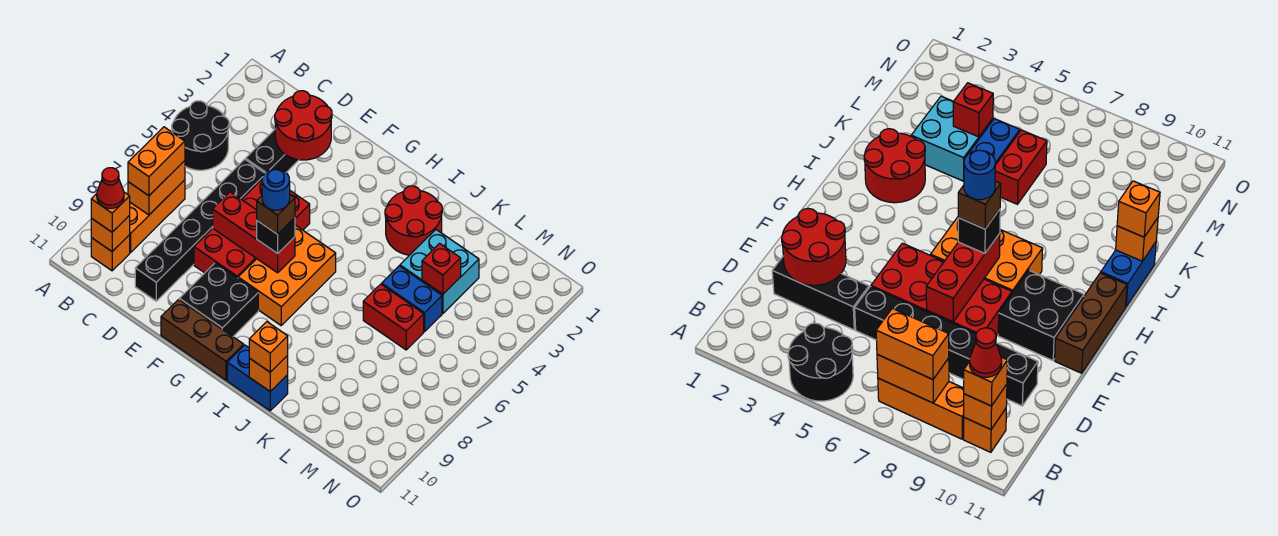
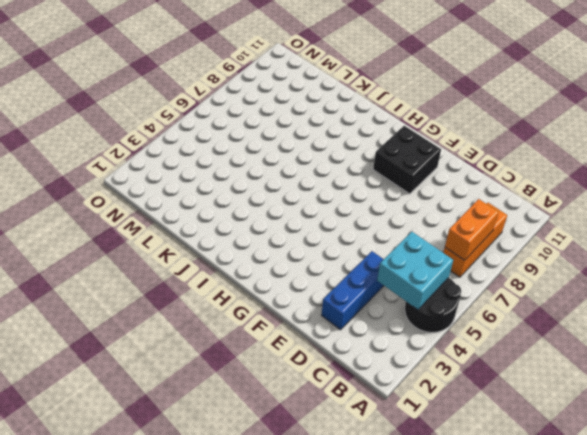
cyan 2x2 brick [377,232,453,310] -> cyan 2x2 brick moved to [400,230,479,313]
blue 1x3 brick [321,251,384,330] -> black 1x3 brick [246,130,298,173]
none -> orange 1x1 brick [91,235,130,271]
none -> black 1x6 brick [135,159,265,301]
none -> red 2x4 brick [194,180,310,278]

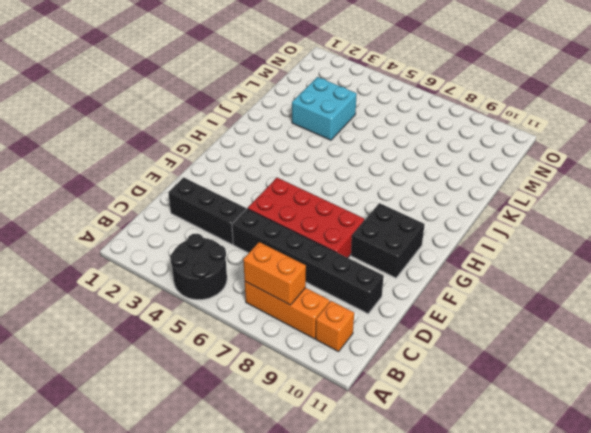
none -> brown 1x3 brick [161,299,244,380]
none -> orange 2x3 brick [238,225,336,325]
none -> red 2x2 round brick [385,186,442,255]

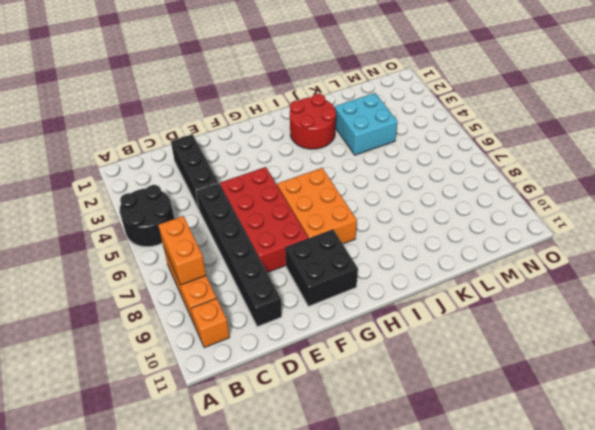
none -> brown 1x3 brick [161,299,244,380]
none -> blue 1x2 brick [227,345,288,411]
none -> blue 1x2 brick [382,266,442,332]

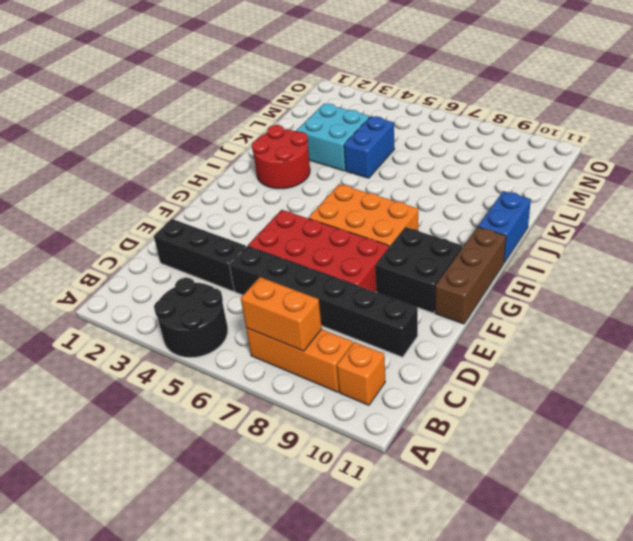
none -> red 1x2 brick [363,284,424,350]
none -> orange 1x1 brick [91,215,130,251]
none -> red 2x2 round brick [275,91,332,160]

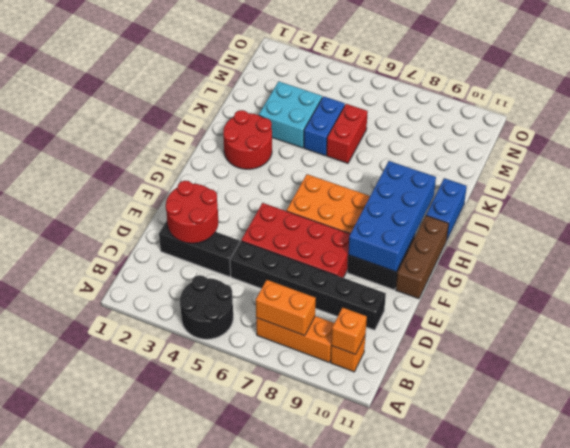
blue 2x4 brick [348,161,436,272] -> none
none -> red 1x3 brick [213,192,295,273]
none -> orange 1x1 brick [249,355,288,391]
none -> red 1x1 brick [422,244,461,294]

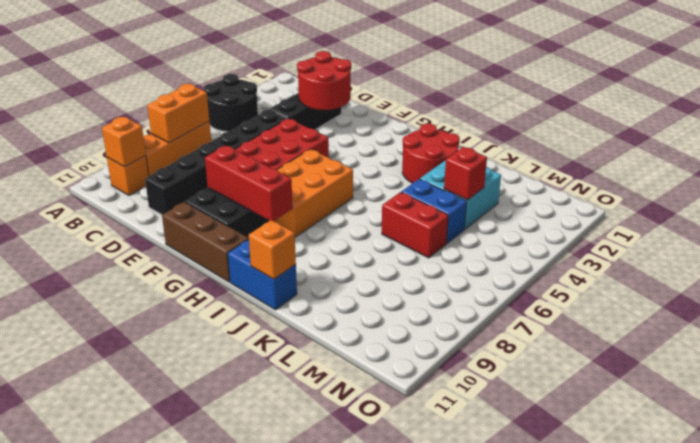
red 1x3 brick [205,145,293,221] -> red 1x3 brick moved to [213,192,295,273]
none -> orange 1x2 brick [128,127,185,196]
none -> orange 1x1 brick [91,192,130,232]
none -> black 1x1 brick [257,218,295,254]

